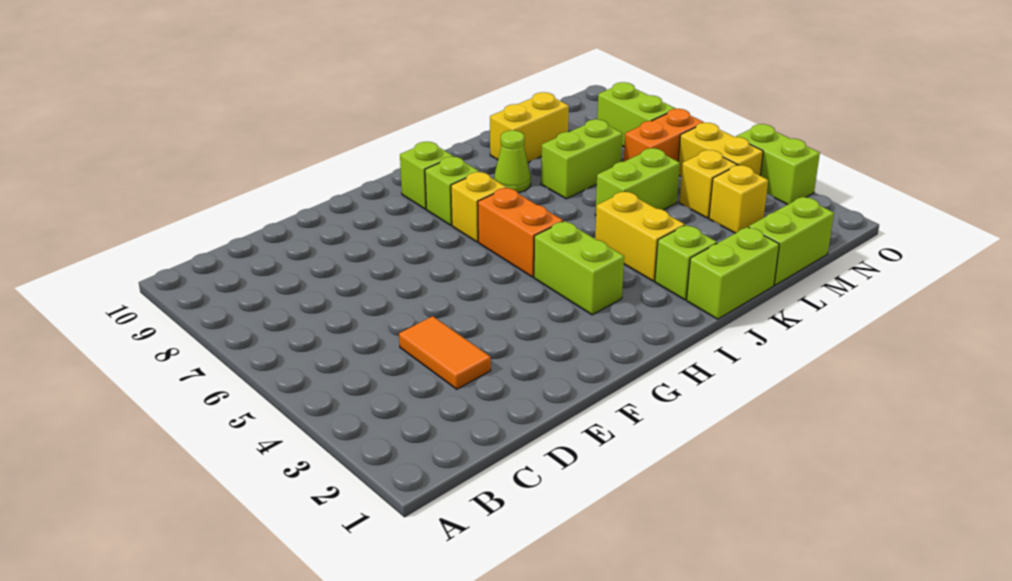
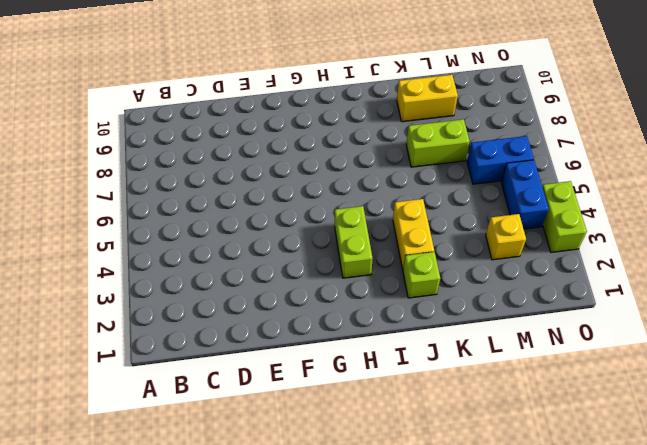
blue 1x2 brick [467,136,534,184] -> orange 1x2 brick [624,109,704,162]
blue 1x2 brick [501,160,549,229] -> yellow 1x2 brick [678,123,763,177]
none -> orange 1x2 tile [399,316,491,389]
none -> orange 1x2 brick [478,188,563,277]
none -> yellow 1x1 brick [451,172,506,242]

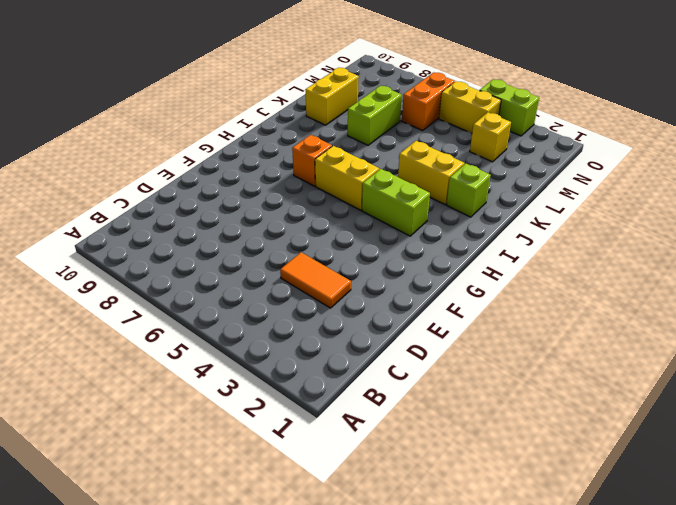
yellow 1x2 brick [315,146,379,210] -> orange 1x2 brick [478,188,563,277]
orange 1x1 brick [292,135,332,186] -> yellow 1x1 brick [451,172,506,242]
none -> lime 1x1 brick [425,157,479,225]
none -> lime 1x1 brick [400,142,453,209]
none -> lime 1x2 brick [687,227,779,319]

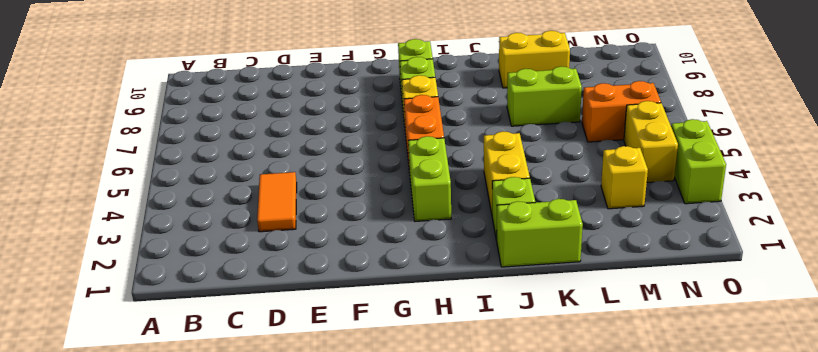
none -> lime 1x1 cone [494,130,531,193]
none -> lime 1x2 brick [595,148,680,215]
none -> lime 1x2 brick [749,197,834,285]

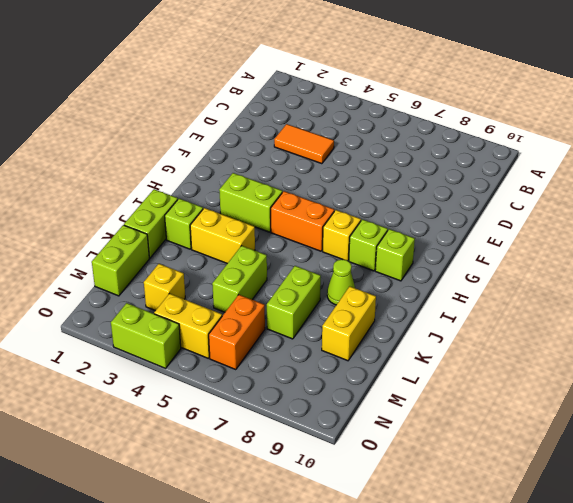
none -> yellow 1x1 brick [679,150,737,218]
none -> lime 1x2 brick [597,82,676,147]

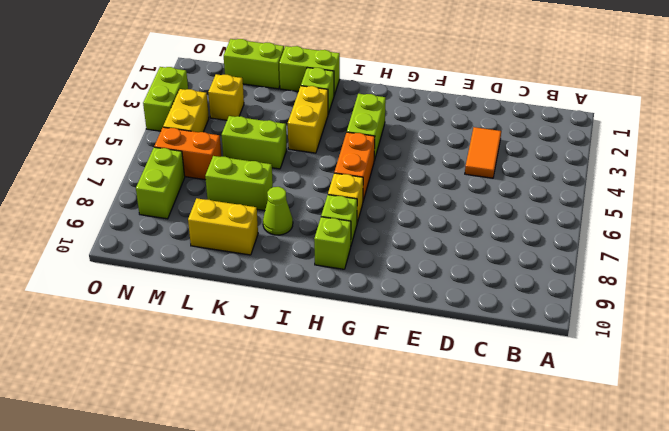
none -> yellow 1x1 brick [679,150,737,218]

